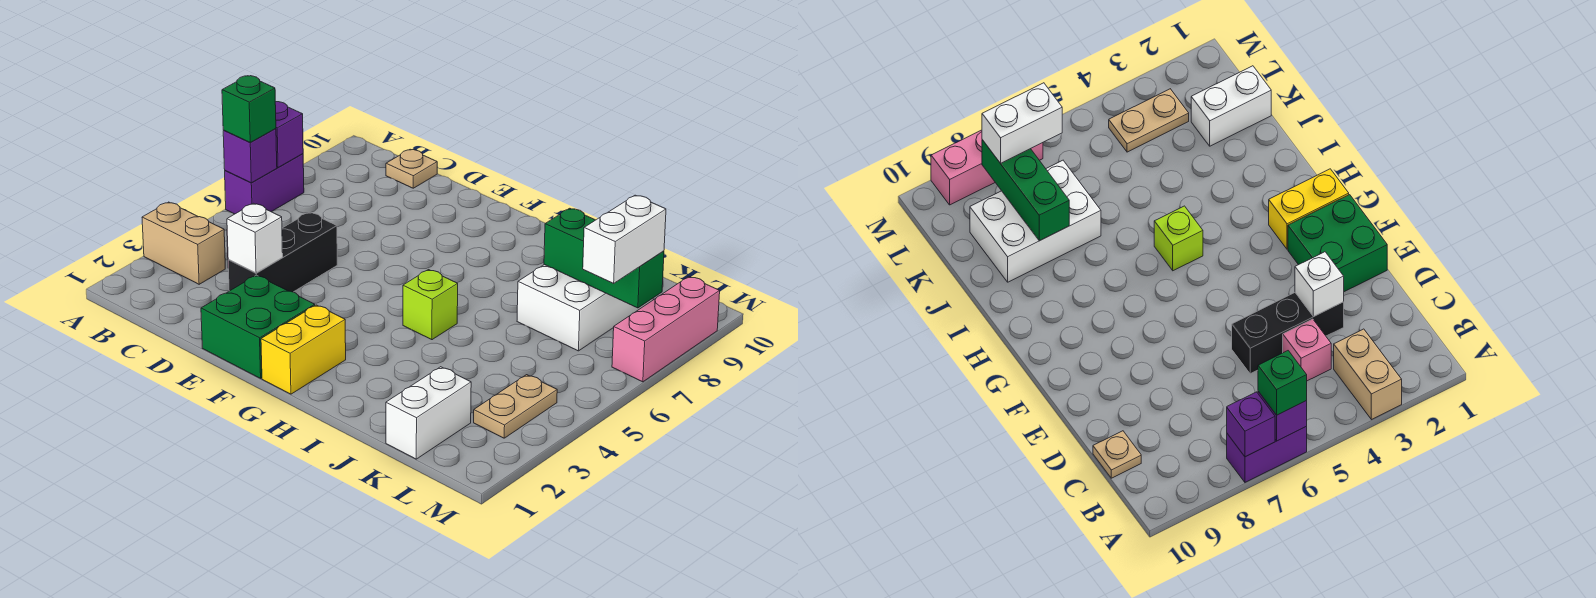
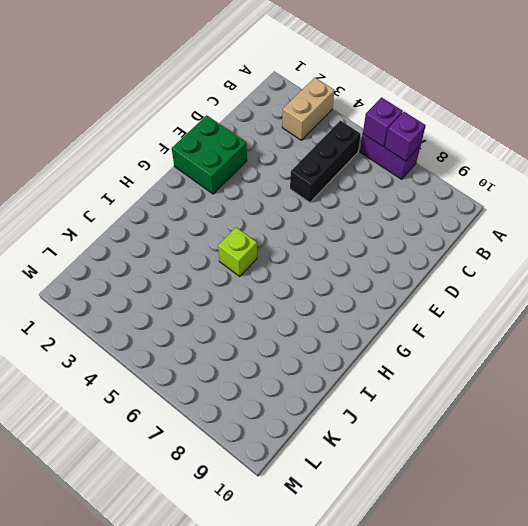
black 1x3 brick [290,121,361,203] -> black 1x3 brick turned to [228,212,337,292]
none -> pink 1x1 brick [1283,319,1331,381]
none -> tan 1x1 plate [386,149,437,188]
none -> yellow 1x2 brick [261,305,346,394]

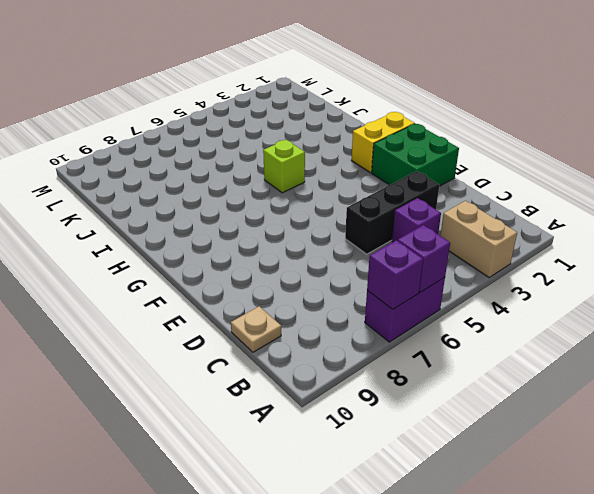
purple 1x1 brick [392,198,441,242] -> pink 1x1 brick [1283,319,1331,381]
none -> white 2x3 brick [517,265,653,351]
none -> white 1x2 brick [386,367,471,459]
none -> tan 1x2 plate [474,375,557,438]

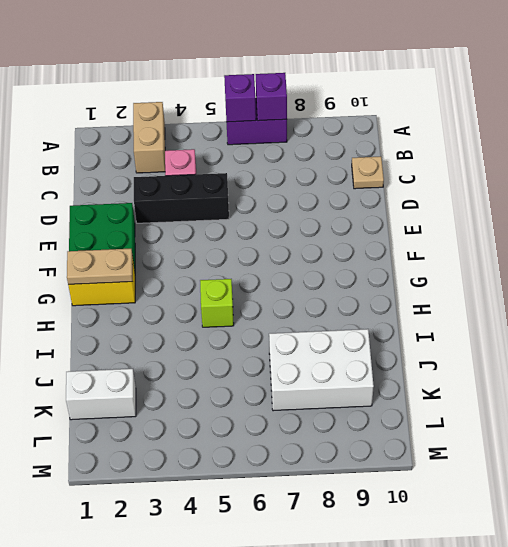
tan 1x2 plate [67,249,133,285] -> tan 1x2 plate moved to [474,375,557,438]
none -> pink 1x3 brick [612,277,720,382]
none -> white 1x1 brick [227,203,283,273]
none -> green 1x3 brick [544,208,664,308]

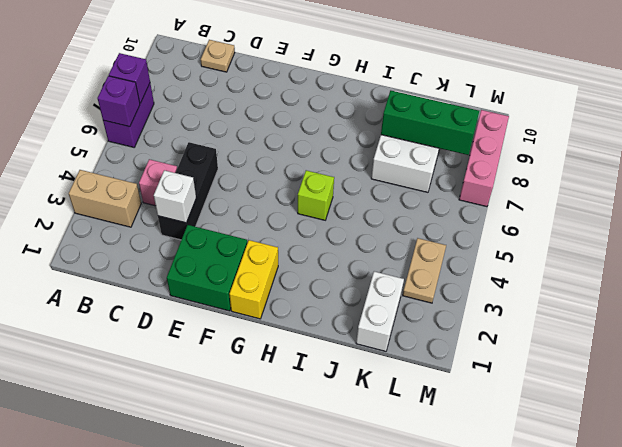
none -> green 1x1 brick [222,76,276,142]
none -> white 1x2 brick [583,195,666,283]

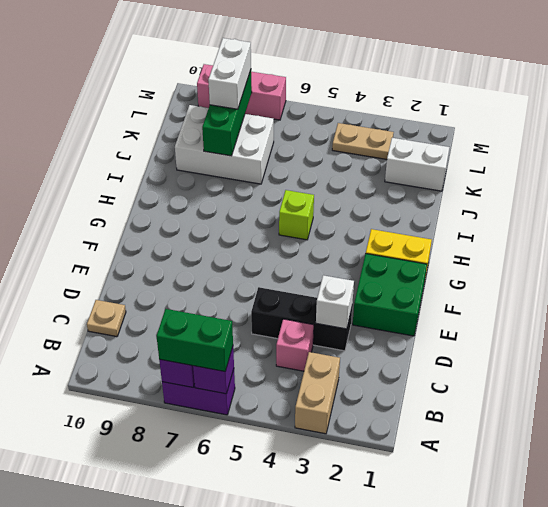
green 1x2 brick [157,309,233,371] -> green 1x1 brick [222,76,276,142]
white 1x2 brick [208,38,251,109] -> white 1x2 brick turned to [583,195,666,283]

